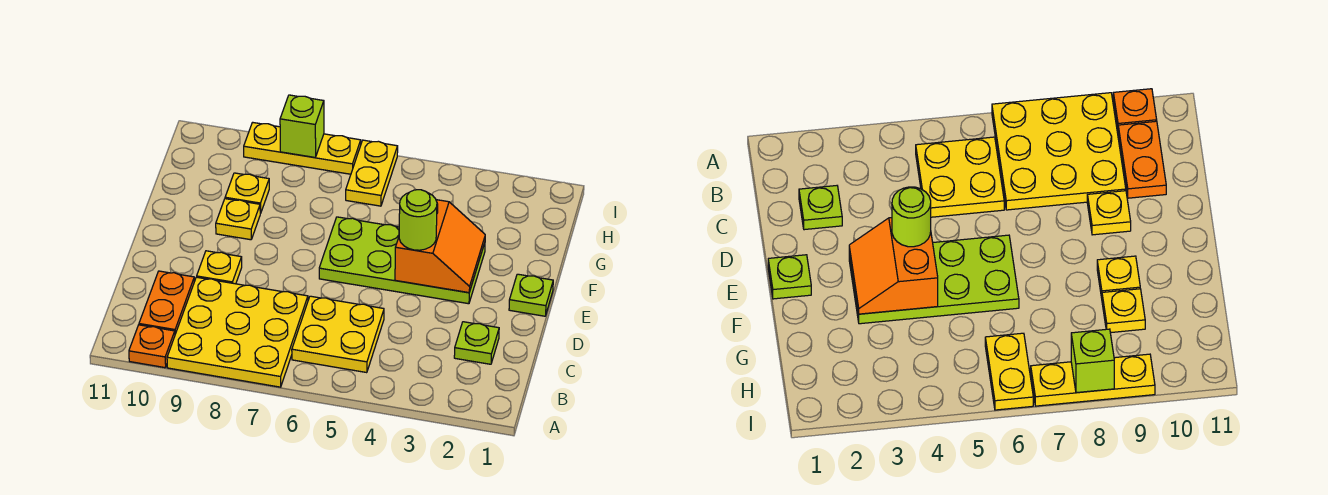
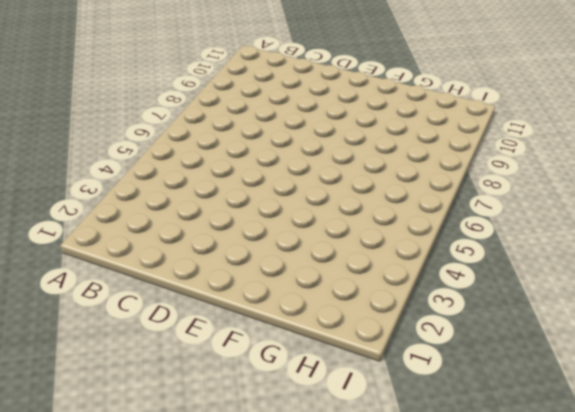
none -> yellow 3x3 plate [167,277,308,387]
none -> orange 1x1 plate [129,325,175,368]
none -> yellow 2x2 plate [292,296,384,373]

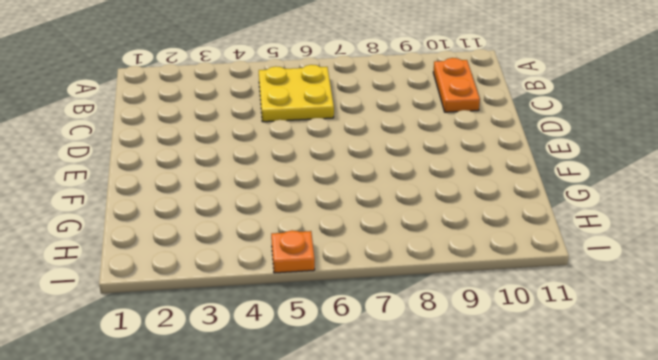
orange 1x1 plate [271,230,315,273] -> orange 1x1 plate moved to [129,325,175,368]
none -> yellow 3x3 plate [167,277,308,387]
none -> lime 1x1 plate [454,322,499,364]
none -> yellow 1x1 plate [197,251,242,284]

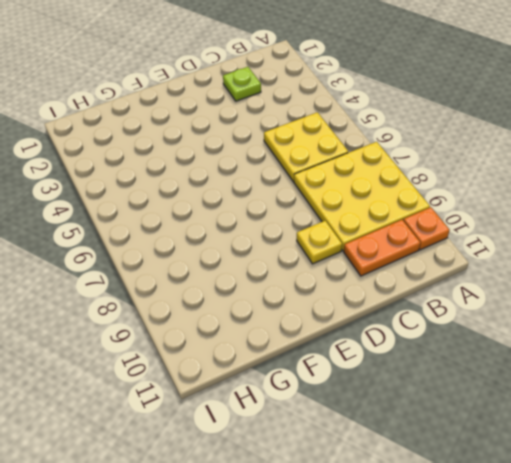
none -> lime 1x1 plate [509,274,553,316]
none -> lime 2x4 plate [319,217,485,304]
none -> yellow 1x1 plate [216,199,260,240]

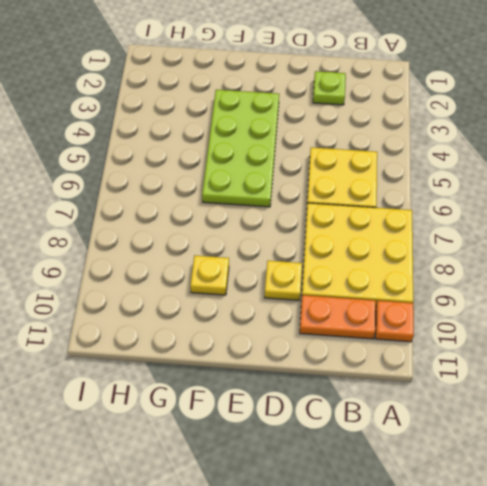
none -> lime 1x1 plate [509,274,553,316]
none -> yellow 1x1 plate [225,173,269,213]
none -> yellow 1x2 plate [346,140,398,206]

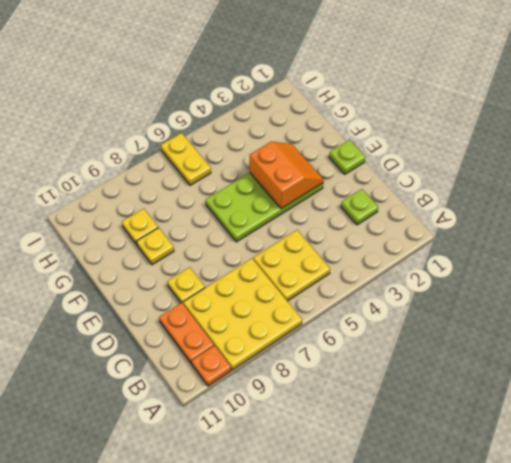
none -> yellow 1x3 plate [244,122,361,174]
none -> lime 1x1 brick [280,95,324,157]
none -> lime 1x1 round brick [399,190,437,250]

